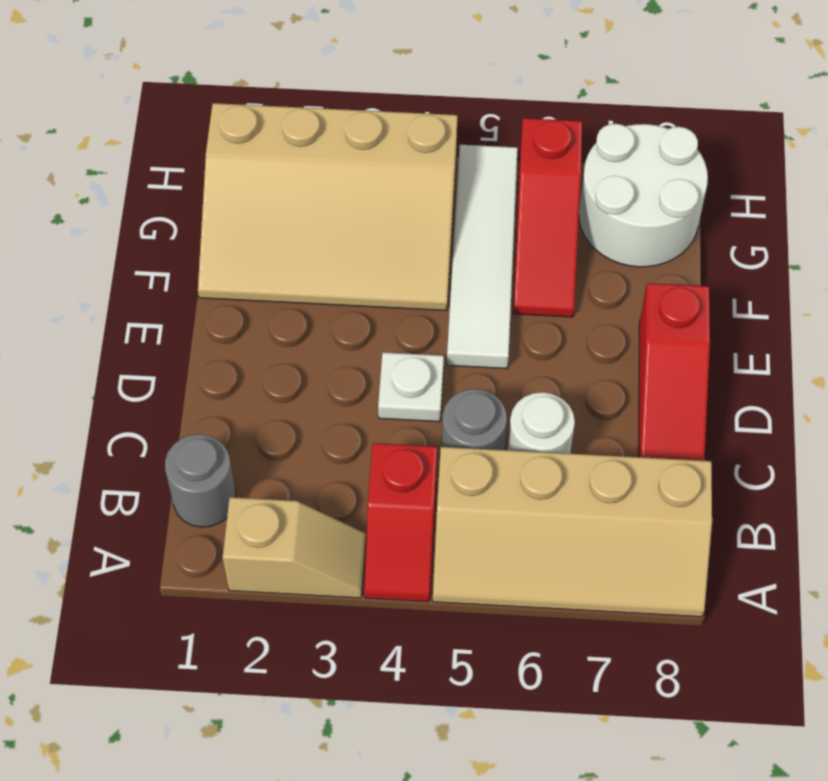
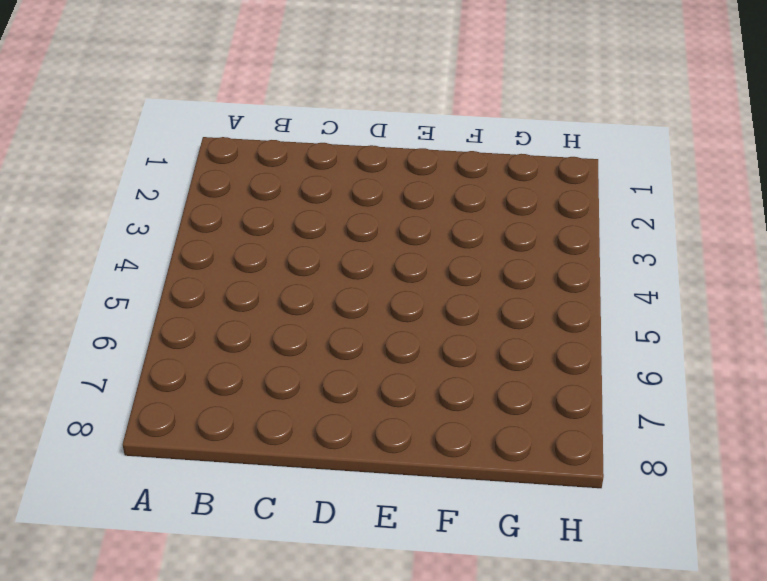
none -> tan 1x2 slope [223,497,366,598]
none -> red 1x2 slope [364,443,437,602]
none -> tan 2x4 slope [433,447,712,617]

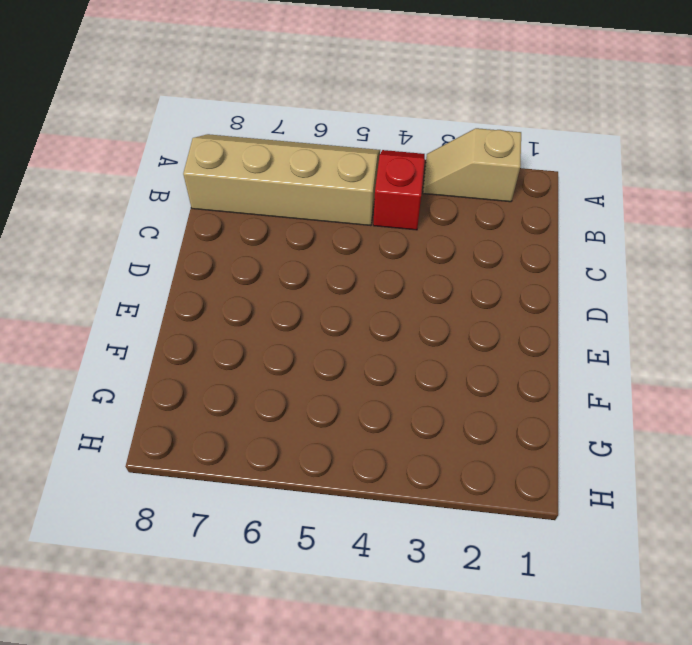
none -> grey 1x1 round brick [165,434,236,527]
none -> grey 1x1 round brick [442,389,507,450]
none -> white 1x1 round brick [508,392,575,454]

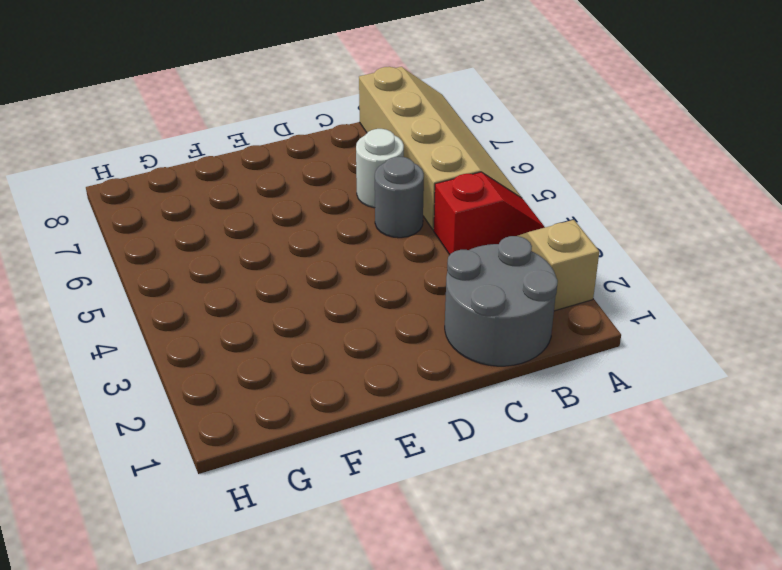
grey 2x2 round brick [445,236,558,366] -> grey 1x1 round brick [165,434,236,527]
none -> red 1x3 slope [638,283,710,461]
none -> white 1x1 plate [378,352,444,422]
none -> white 1x4 tile [447,145,518,369]

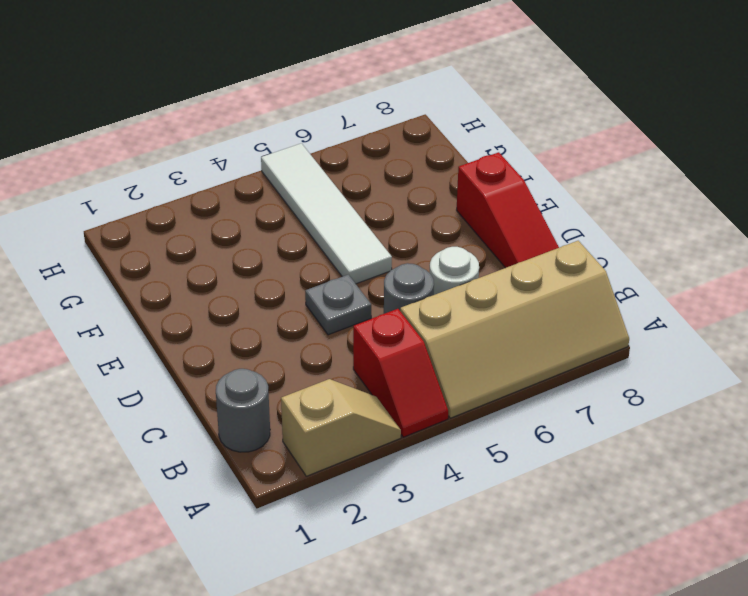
grey 1x1 plate [305,275,371,335] -> white 1x1 plate [378,352,444,422]
none -> tan 3x4 slope [198,103,458,311]
none -> red 1x3 slope [513,118,582,317]
none -> white 2x2 round brick [579,124,708,267]

